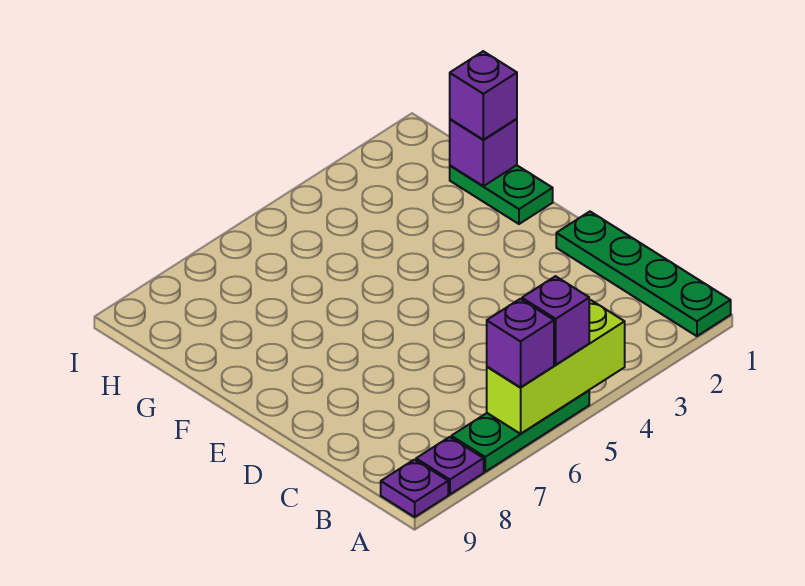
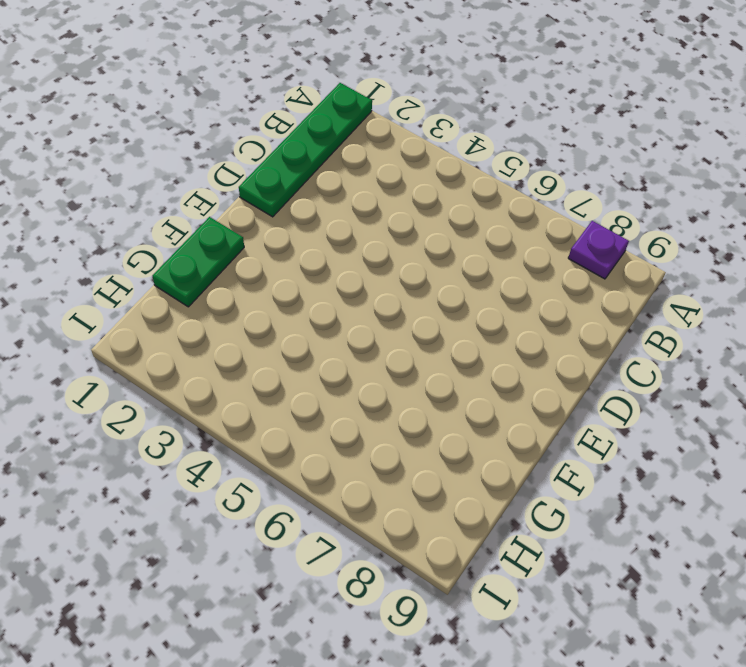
none -> green 1x3 plate [451,390,589,472]
none -> purple 1x1 plate [381,460,448,517]

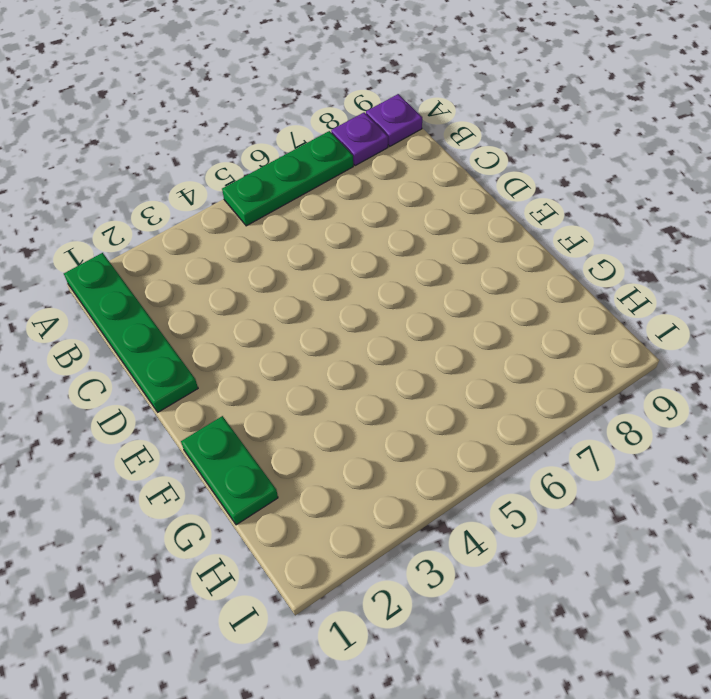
none -> lime 1x3 brick [487,300,625,434]
none -> purple 1x1 brick [450,119,517,186]

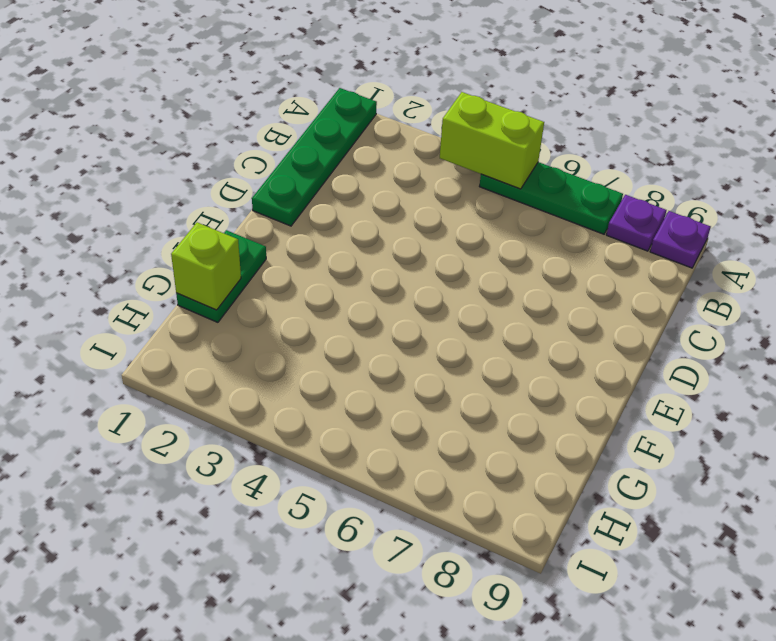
lime 1x2 brick [440,92,544,189] -> lime 1x3 brick [487,300,625,434]
lime 1x1 brick [171,222,241,310] -> purple 1x1 brick [450,119,517,186]
none -> purple 1x1 brick [522,276,589,365]
none -> purple 1x1 brick [487,299,554,387]

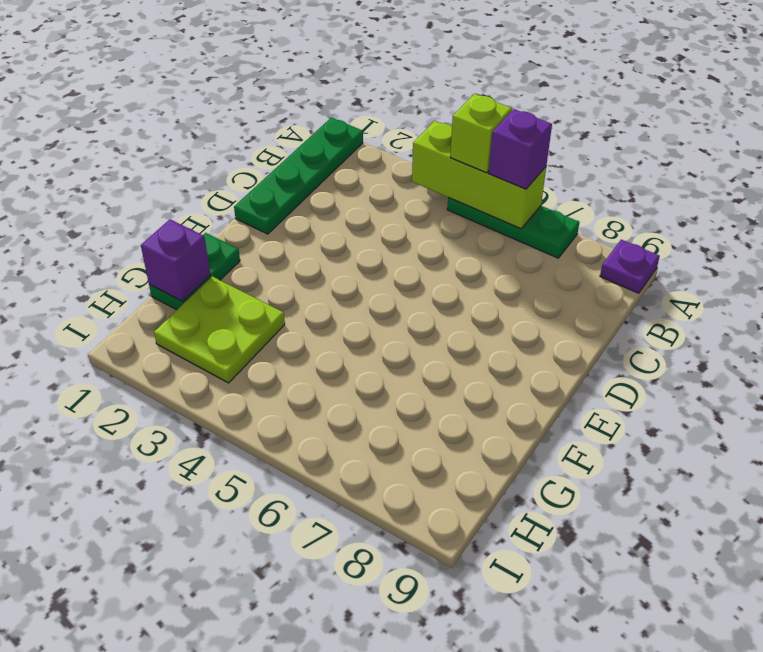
lime 1x1 brick [450,94,512,173] -> purple 1x1 brick [522,276,589,365]
lime 2x2 plate [154,276,285,383] -> none
none -> purple 1x1 plate [416,437,484,494]
none -> purple 1x1 brick [450,51,517,140]

